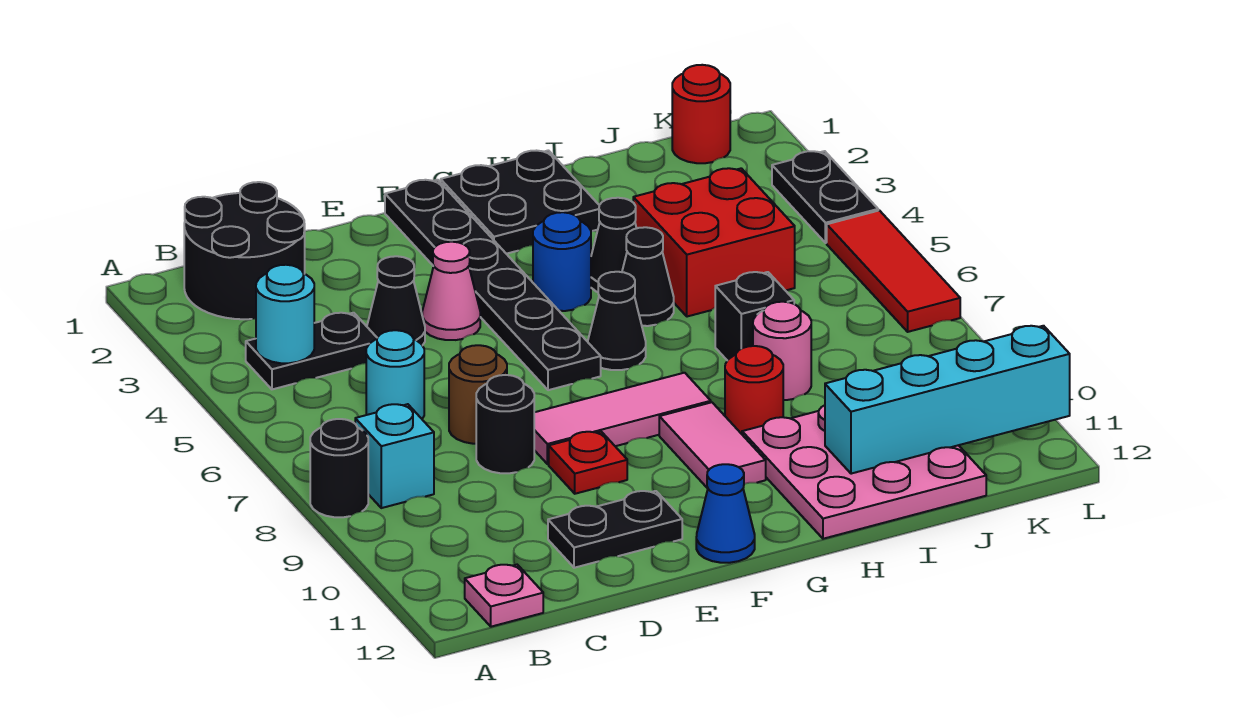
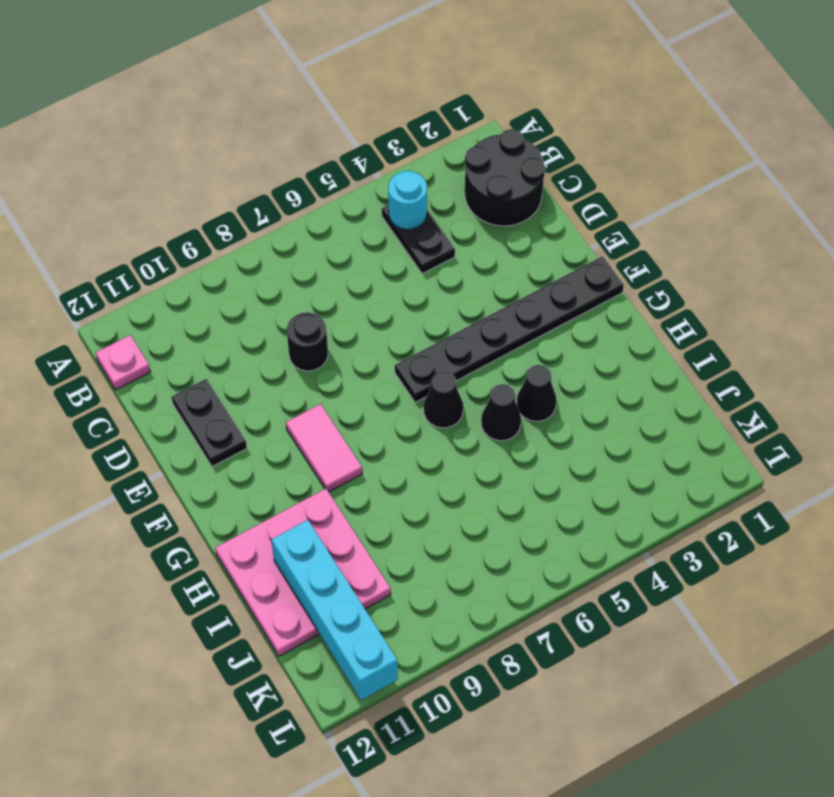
pink 1x2 tile [286,404,362,492] -> pink 1x2 tile turned to [659,402,766,488]
none -> black 1x1 round brick [310,419,368,517]
none -> cyan 1x1 brick [355,404,434,508]
none -> cyan 1x1 round brick [366,330,424,419]
none -> black 1x1 cone [367,256,425,346]

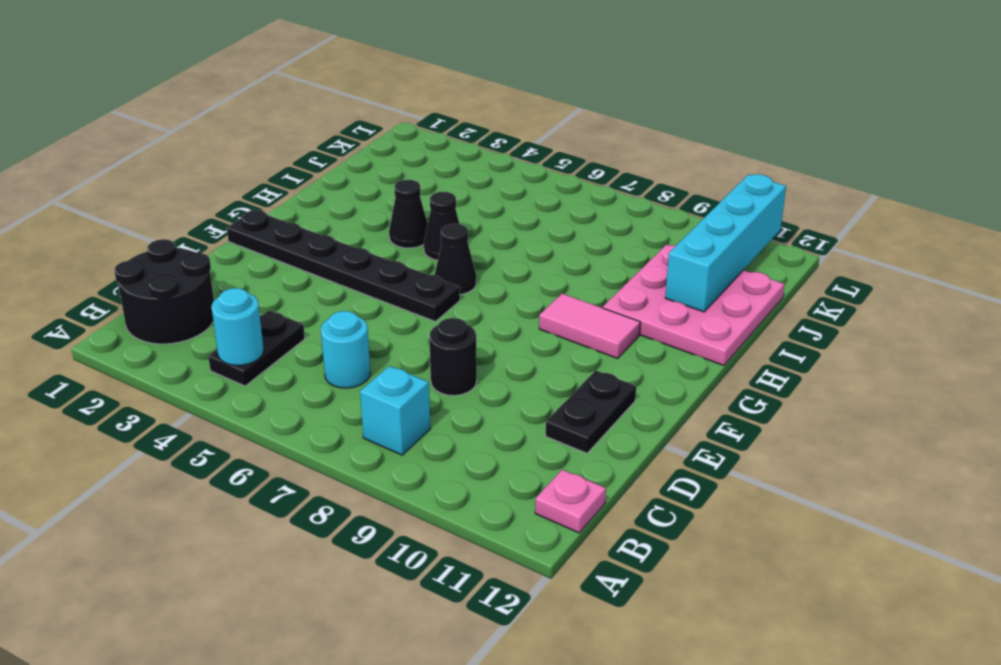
none -> black 1x1 round brick [310,419,368,517]
none -> black 1x1 cone [367,256,425,346]
none -> brown 1x1 round brick [449,345,507,444]
none -> pink 1x1 cone [422,242,480,340]

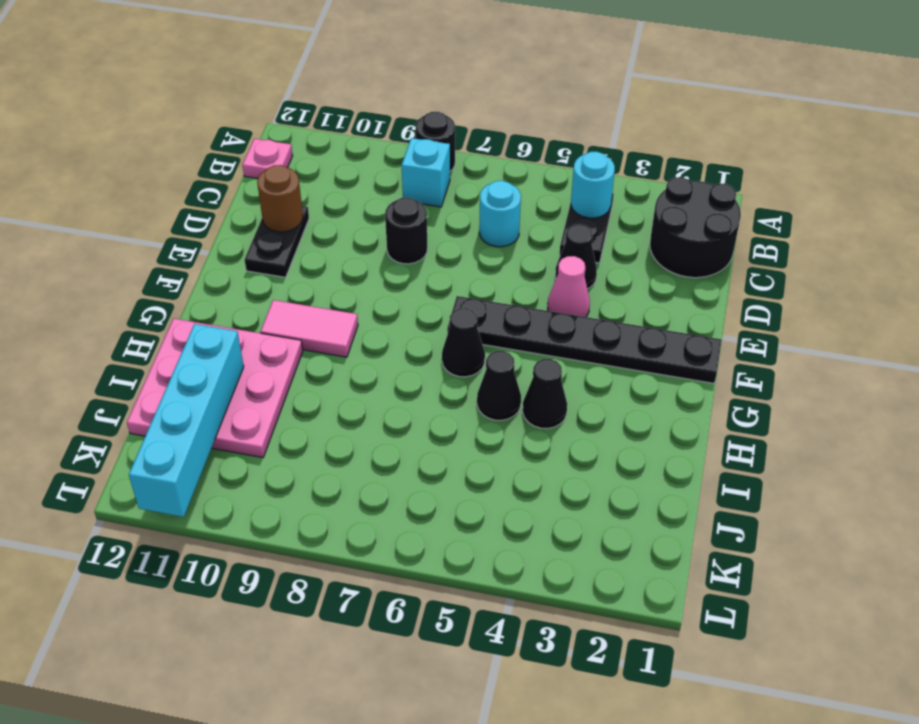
brown 1x1 round brick [257,165,303,232] -> brown 1x1 round brick moved to [449,345,507,444]
none -> pink 1x3 tile [534,373,711,464]
none -> red 1x1 plate [549,432,627,494]
none -> blue 1x1 cone [696,464,755,563]
none -> black 2x2 plate [441,150,600,254]

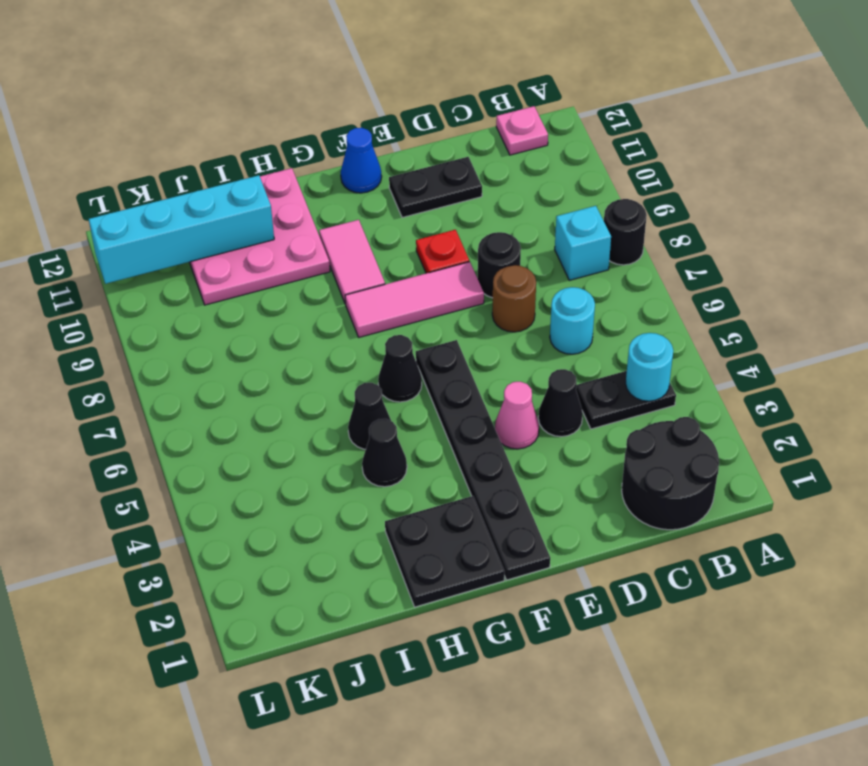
none -> blue 1x1 round brick [533,212,591,311]
none -> red 1x1 round brick [725,346,783,434]
none -> red 2x2 brick [633,168,795,317]
none -> black 1x1 brick [715,272,794,360]

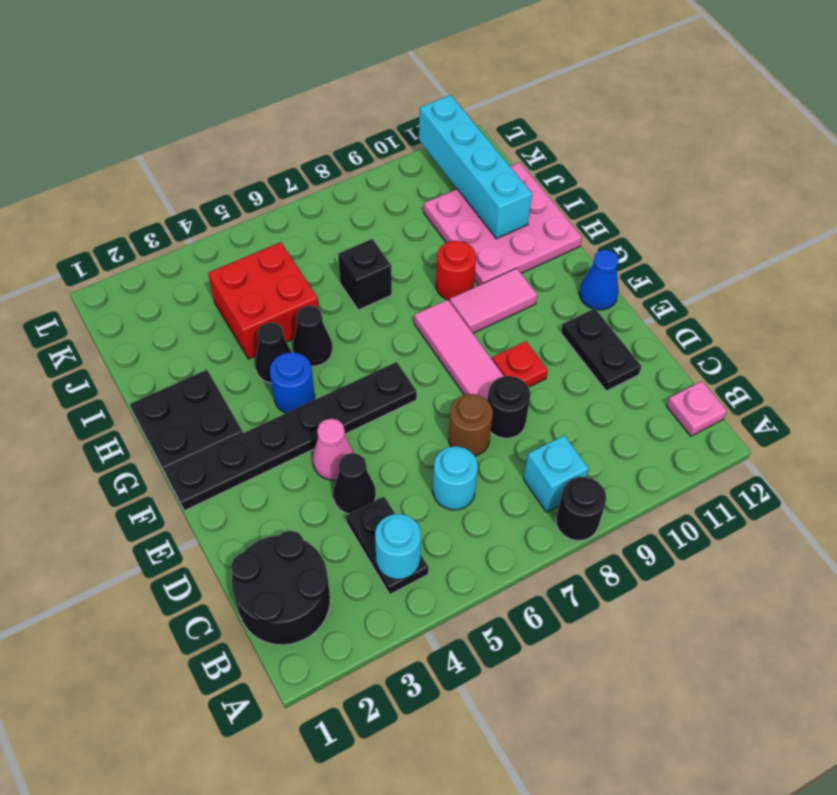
none -> black 1x1 cone [588,272,646,370]
none -> pink 1x1 round brick [753,302,811,400]
none -> red 1x1 round brick [672,65,730,163]
none -> black 1x2 plate [772,151,878,243]

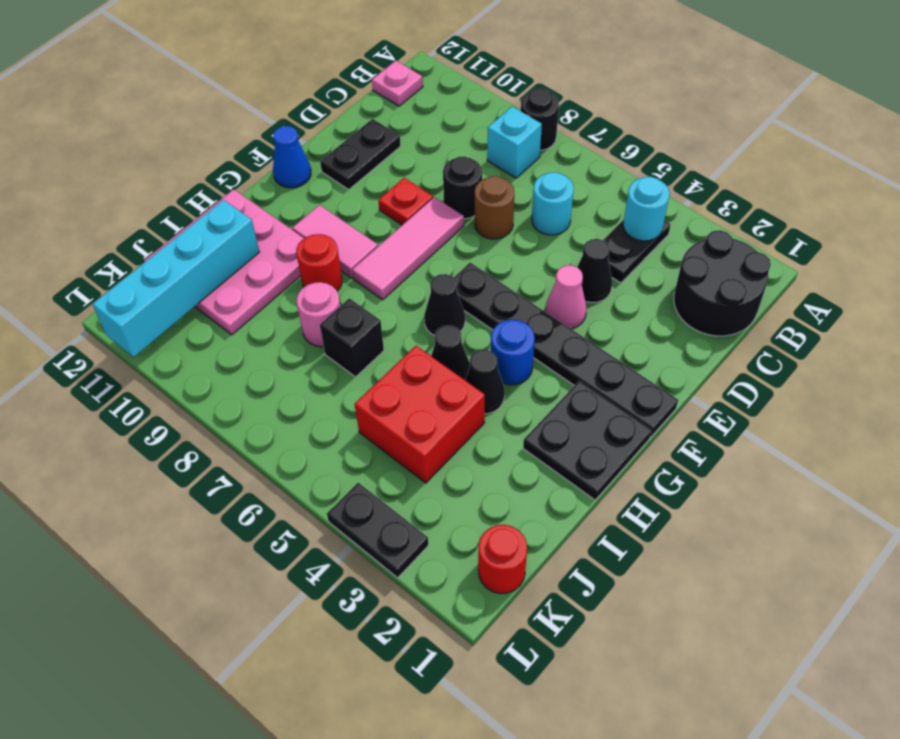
none -> red 1x3 tile [827,210,960,332]

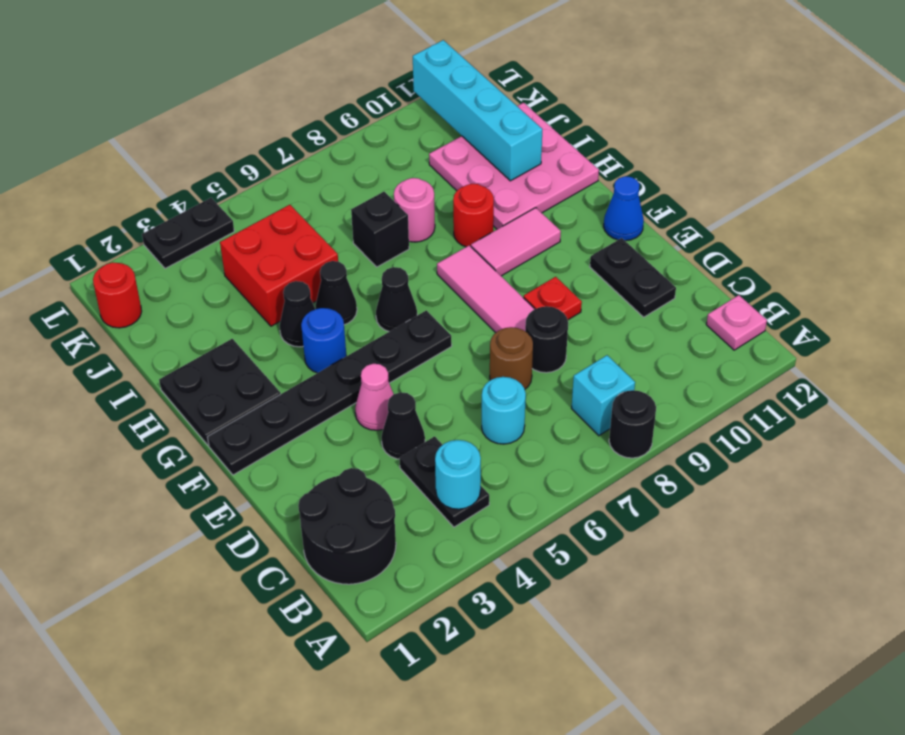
none -> red 1x3 tile [827,210,960,332]

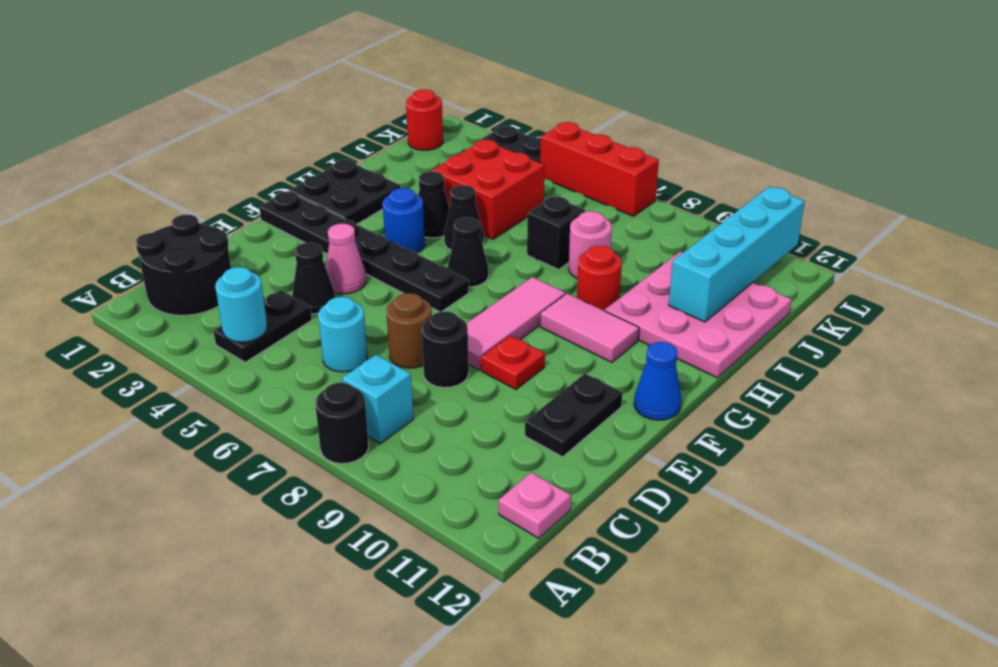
red 1x3 brick [540,122,659,216] -> red 1x3 tile [827,210,960,332]

